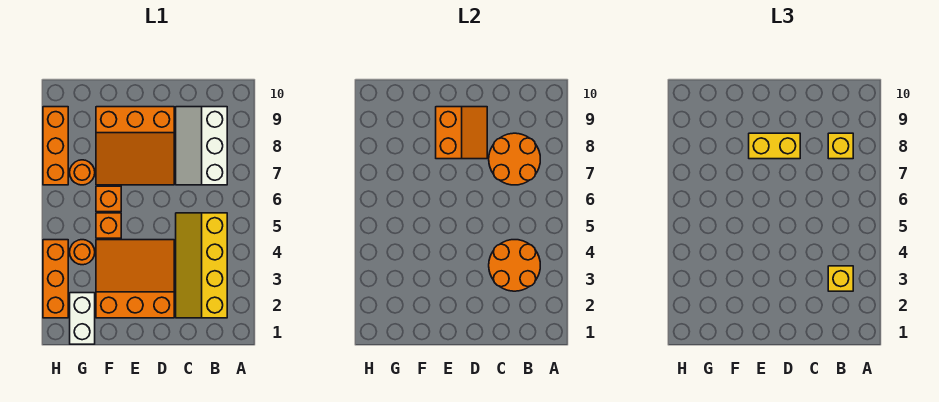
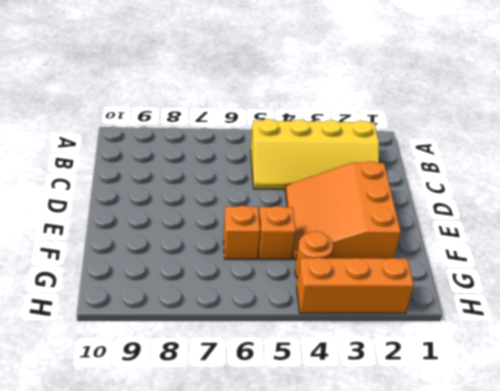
none -> white 2x3 slope [176,107,227,185]
none -> orange 3x3 slope [96,107,174,185]
none -> white 1x2 brick [70,293,95,344]

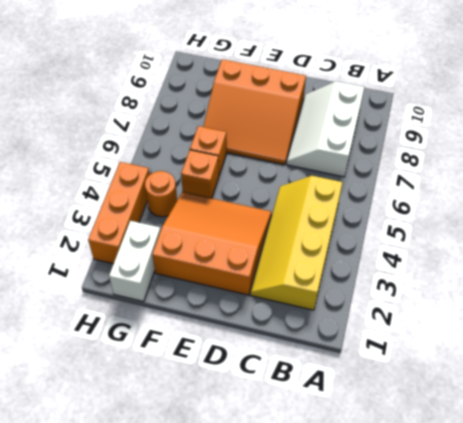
none -> orange 1x1 round brick [70,160,95,185]
none -> orange 1x3 brick [43,107,68,185]
none -> orange 2x2 round brick [489,240,540,291]

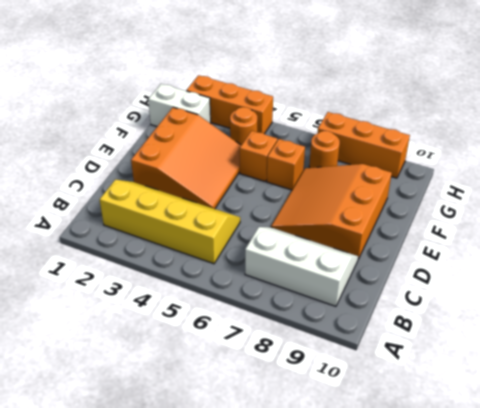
none -> orange 2x2 round brick [489,240,540,291]
none -> orange 2x2 round brick [489,133,540,185]
none -> orange 2x2 slope [436,107,487,159]

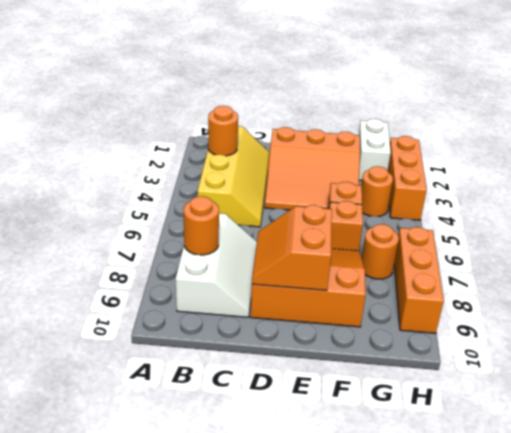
orange 1x1 round brick [208,106,238,156] -> orange 2x2 round brick [489,240,540,291]
orange 1x1 round brick [183,196,219,255] -> orange 2x2 round brick [489,133,540,185]
none -> yellow 1x1 brick [828,266,853,291]
none -> yellow 1x1 brick [828,133,853,159]
none -> yellow 1x2 brick [749,133,800,159]

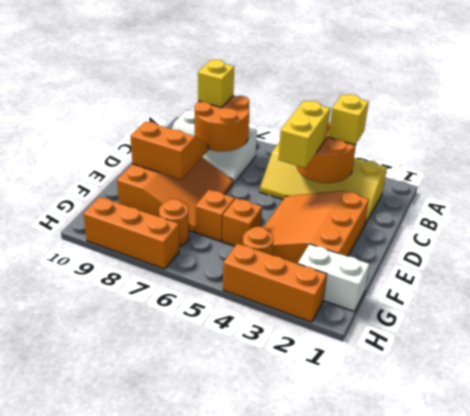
yellow 1x2 brick [278,101,330,168] -> yellow 1x2 brick moved to [749,133,800,159]

